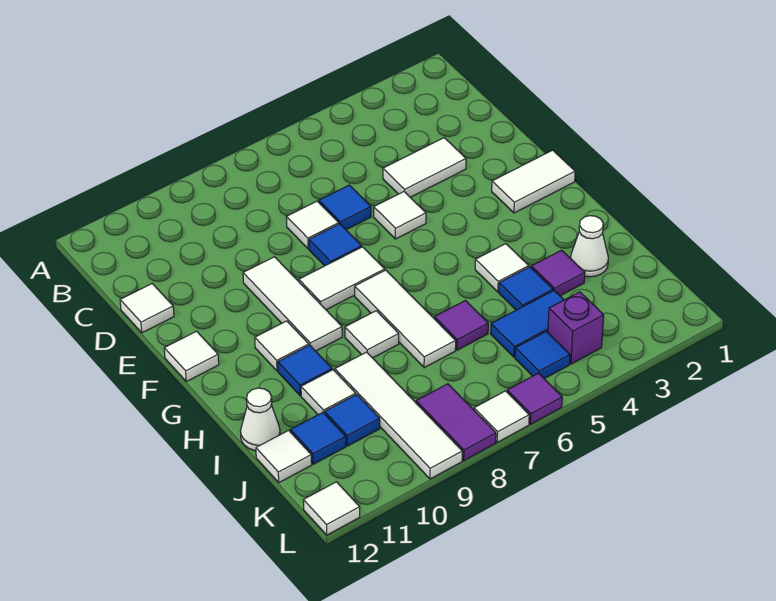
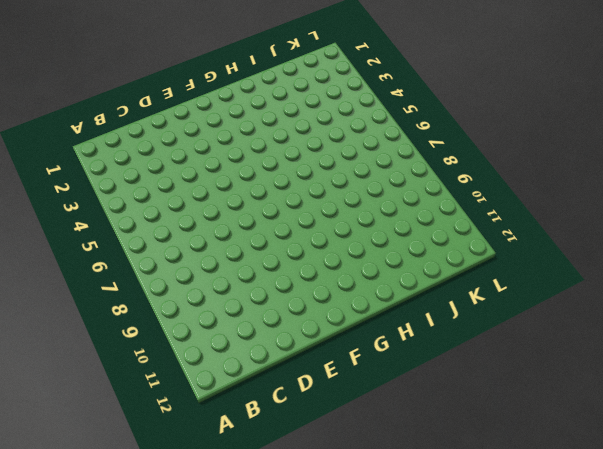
none -> white 1x2 tile [383,138,466,197]
none -> blue 1x1 tile [319,185,371,230]
none -> white 1x1 tile [286,201,339,249]
none -> white 1x1 tile [120,284,174,333]

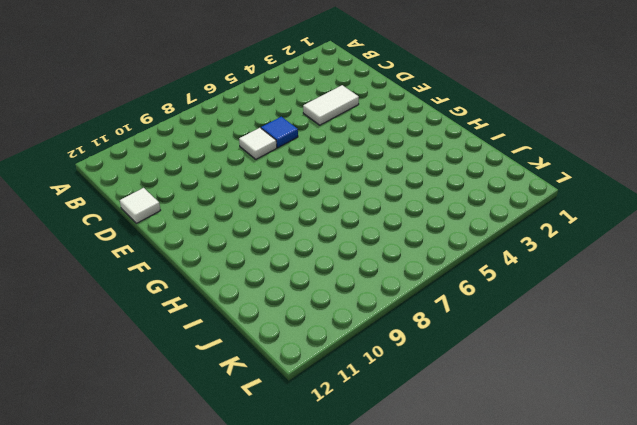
none -> white 1x1 tile [374,192,426,239]
none -> blue 1x1 tile [309,224,362,266]
none -> white 1x3 tile [243,257,342,351]
none -> white 1x2 tile [492,150,575,213]

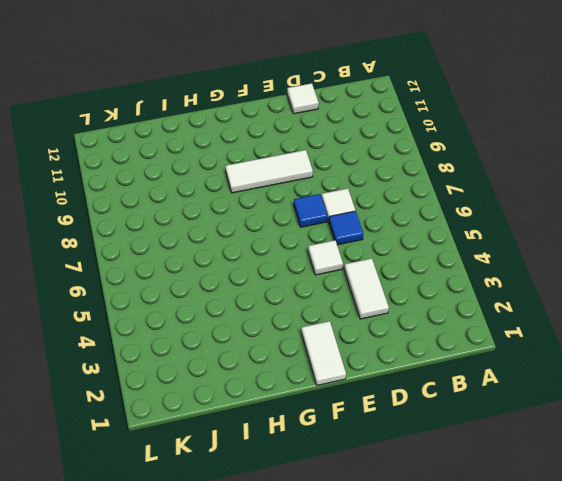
none -> white 1x2 tile [299,247,385,310]
none -> white 1x1 tile [164,331,219,381]
none -> white 1x3 tile [355,270,456,368]
none -> white 1x1 tile [255,321,309,371]

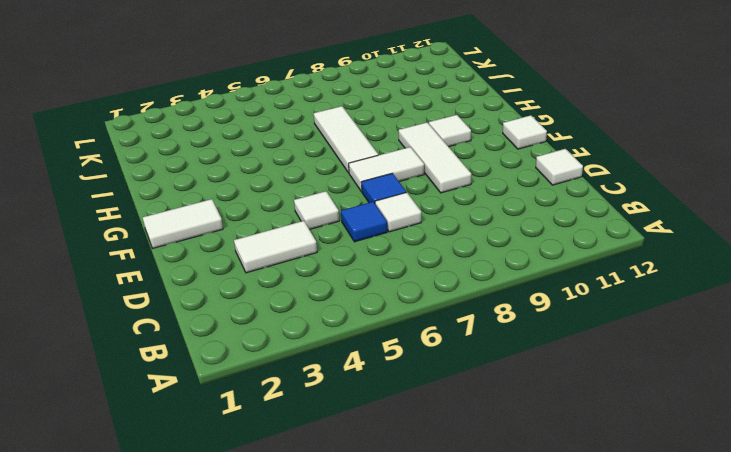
none -> white 1x1 tile [475,244,529,292]
none -> white 1x1 tile [345,311,399,358]
none -> blue 1x1 tile [278,345,332,396]
none -> white 1x1 cone [571,216,608,277]

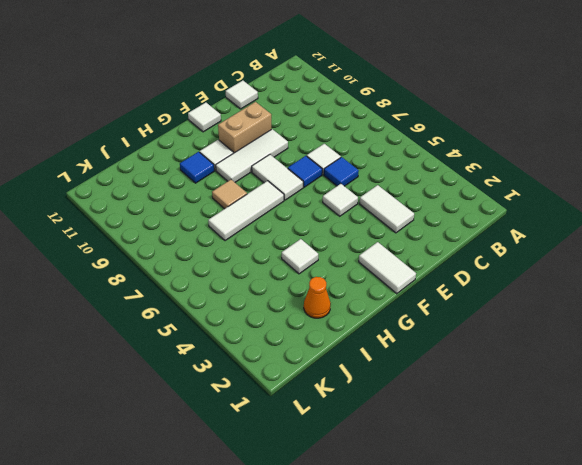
tan 1x2 brick [218,102,271,153] -> none
tan 1x1 tile [212,180,247,209] -> white 1x1 tile [345,311,399,358]
orange 1x1 cone [304,277,331,318] -> white 1x1 cone [571,216,608,277]
none -> purple 1x1 tile [531,250,585,296]
none -> blue 1x1 tile [499,267,553,310]
none -> purple 1x1 tile [434,301,488,350]
none -> white 1x4 tile [335,352,462,479]

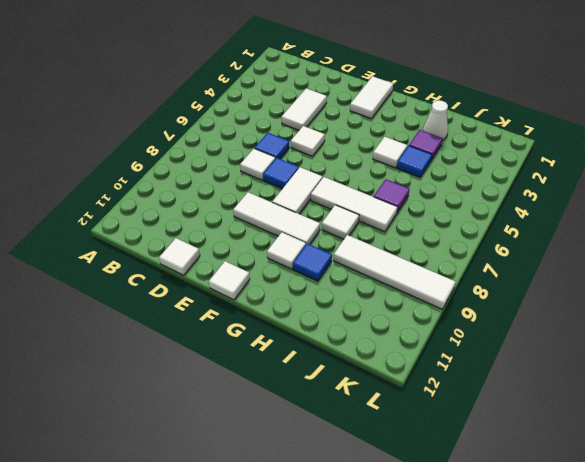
none -> white 1x1 tile [301,370,356,415]
none -> white 1x1 cone [241,388,280,451]
none -> blue 1x2 tile [491,291,564,357]
none -> blue 1x1 tile [325,395,380,446]

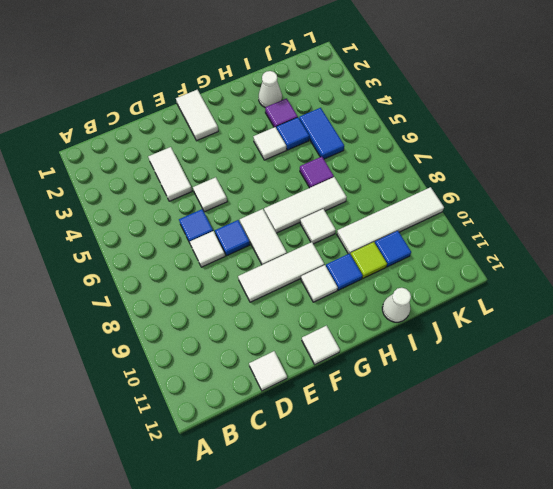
lime 1x1 tile [350,242,387,278] -> white 1x1 tile [301,370,356,415]
none -> blue 1x1 tile [290,412,346,464]
none -> white 1x1 tile [256,430,312,482]
none -> purple 1x1 brick [548,292,604,364]
none -> blue 1x1 tile [515,331,570,379]

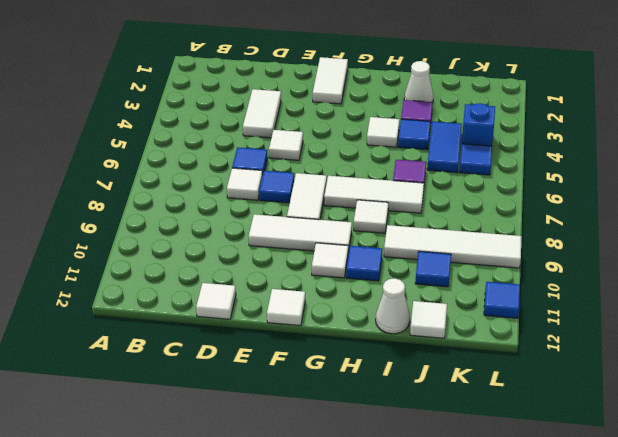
blue 1x1 brick [462,103,495,146] -> purple 1x1 brick [548,292,604,364]
blue 1x1 tile [484,282,520,318] -> blue 1x1 tile moved to [290,412,346,464]
none -> white 1x1 tile [301,370,356,415]
none -> purple 1x2 tile [416,384,496,460]
none -> purple 1x1 tile [507,373,562,424]
none -> white 1x1 tile [474,391,529,442]

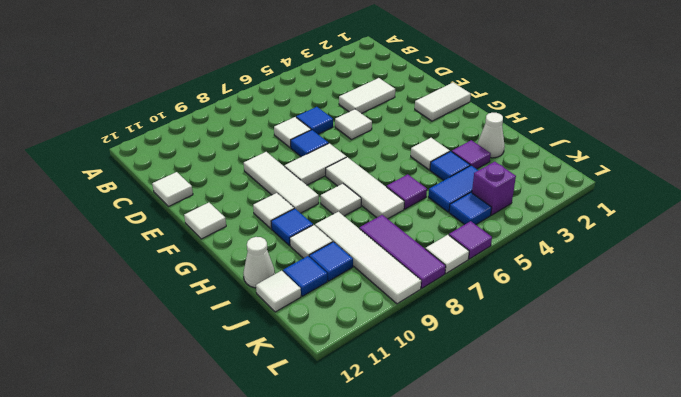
purple 1x3 tile [359,215,446,288] -> purple 1x2 tile [416,384,496,460]
none -> white 1x1 tile [303,482,360,535]

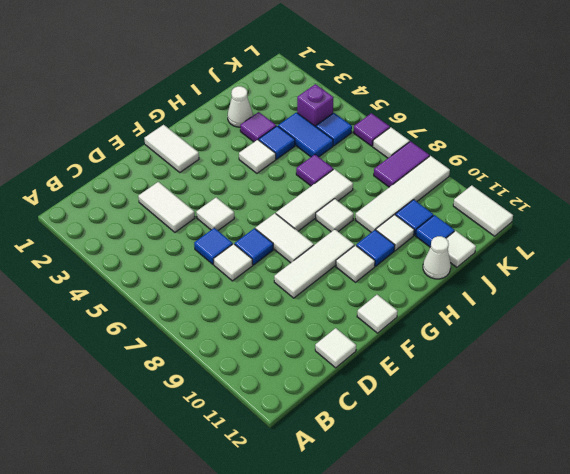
white 1x2 tile [453,185,513,236] -> white 1x1 tile [303,482,360,535]

